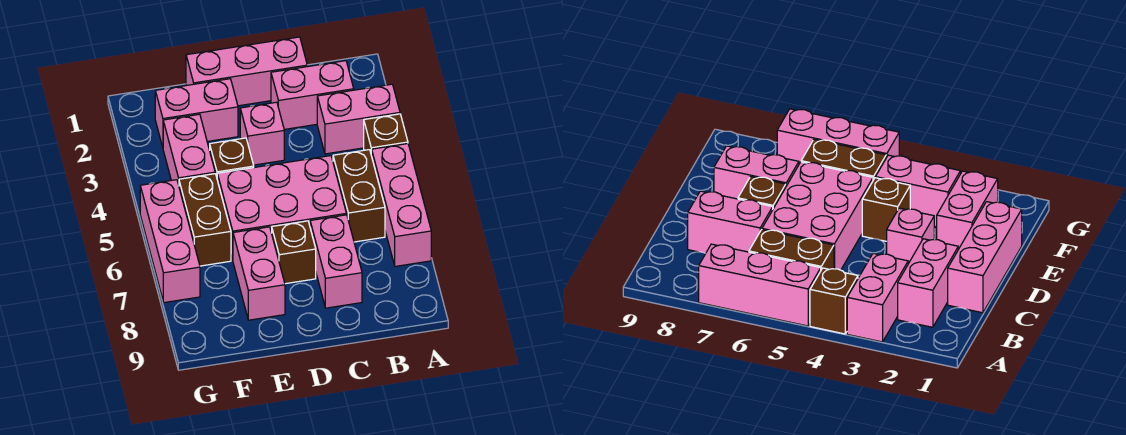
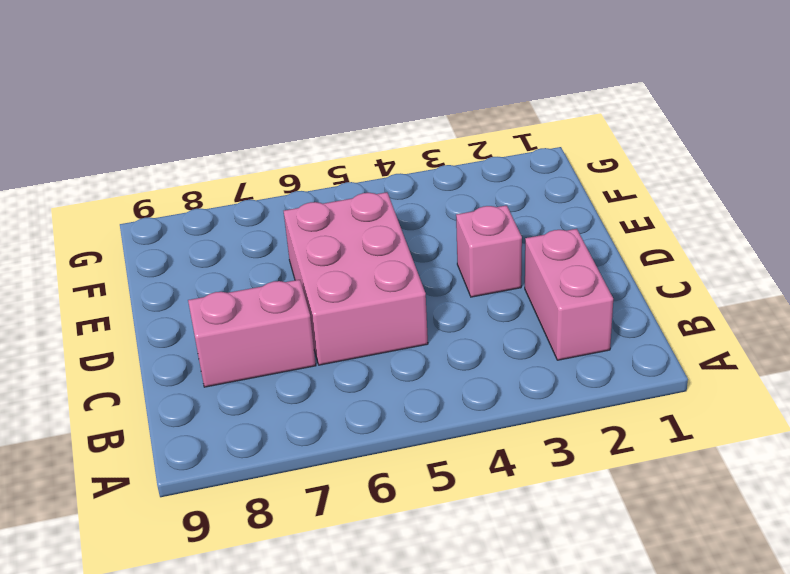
none -> pink 1x2 brick [317,84,400,154]
none -> brown 1x1 brick [364,114,408,156]
none -> pink 1x3 brick [372,144,431,266]

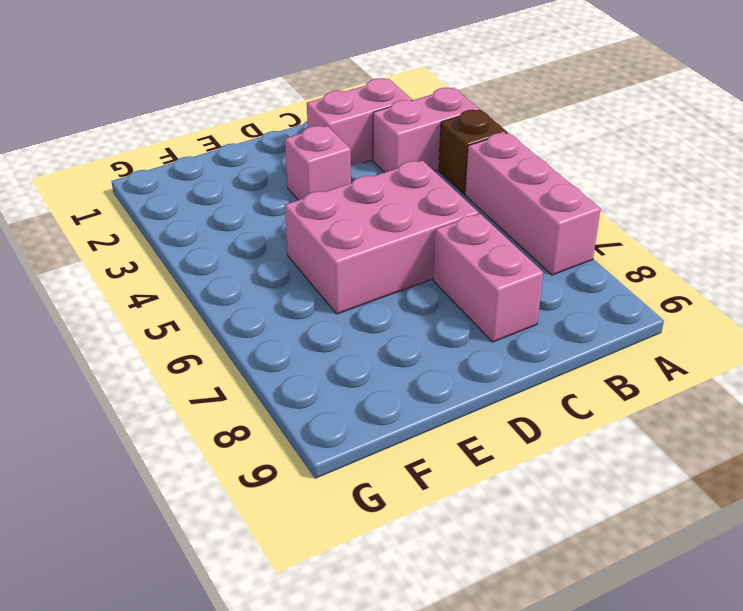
none -> brown 1x2 brick [333,150,385,242]
none -> pink 1x3 brick [186,37,307,106]
none -> brown 1x1 brick [272,221,316,284]

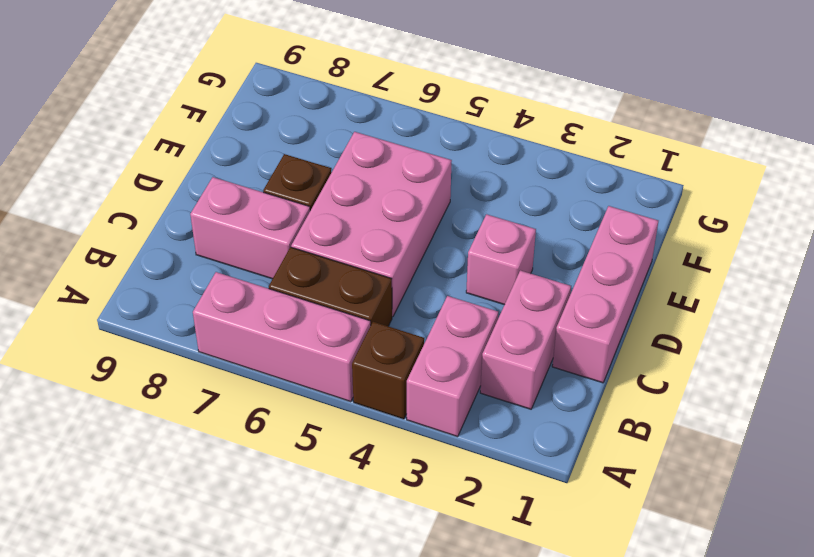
none -> pink 1x2 brick [155,79,238,147]
none -> brown 1x1 brick [210,138,254,177]
none -> pink 1x2 brick [233,227,285,320]

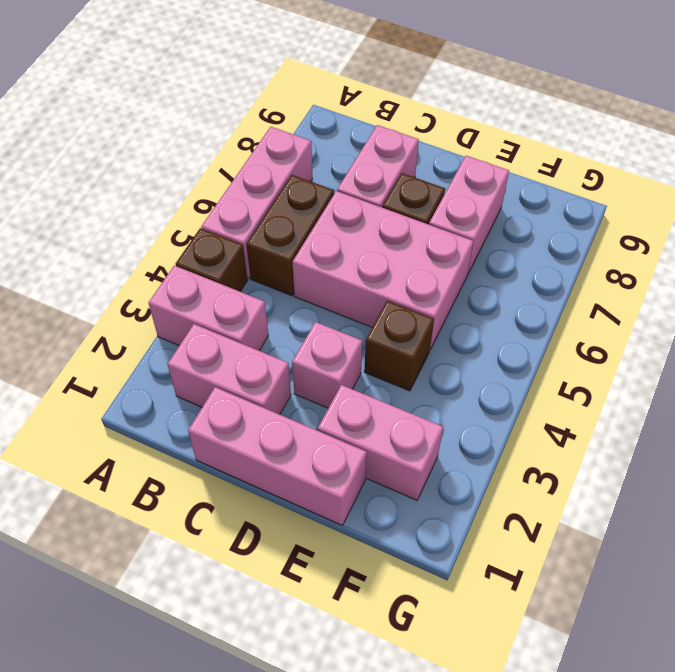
none -> pink 1x2 brick [163,114,215,185]
none -> brown 1x2 brick [179,174,231,266]
none -> pink 1x3 brick [140,180,200,303]

